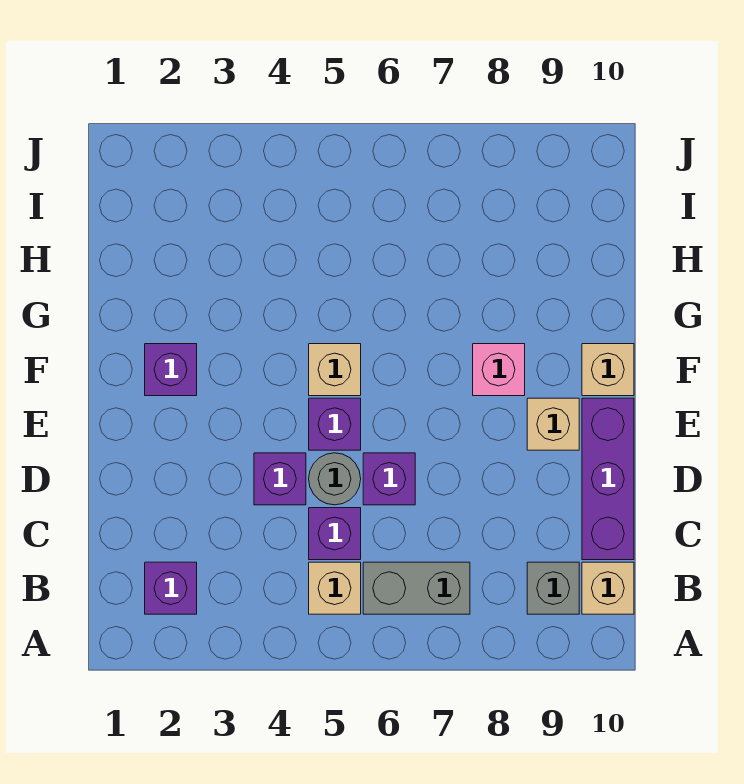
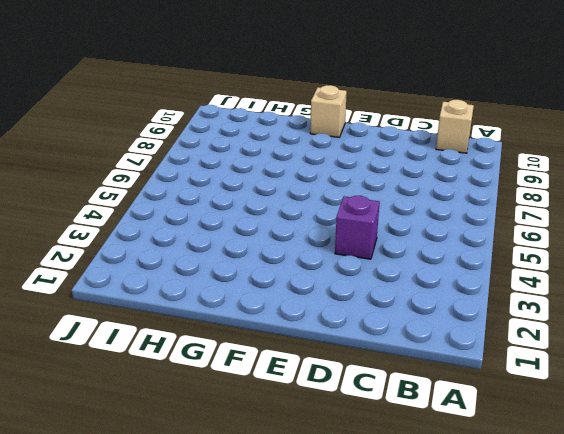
none -> purple 1x1 brick [145,562,197,614]
none -> tan 1x1 brick [309,562,361,614]
none -> grey 1x2 brick [363,562,470,614]

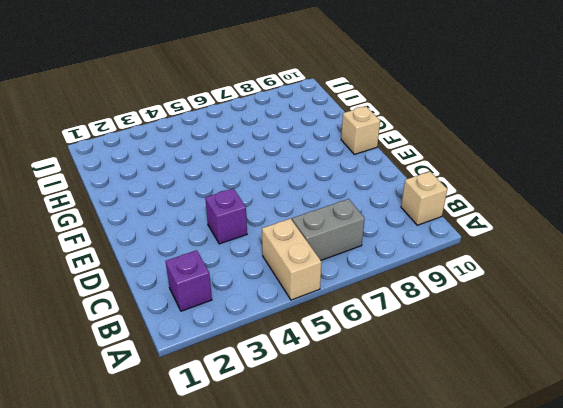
tan 1x2 brick [262,219,322,300] -> tan 1x1 brick [309,562,361,614]
none -> grey 1x1 brick [527,562,579,614]
none -> purple 1x1 brick [309,508,361,560]
none -> purple 1x3 brick [582,398,634,560]

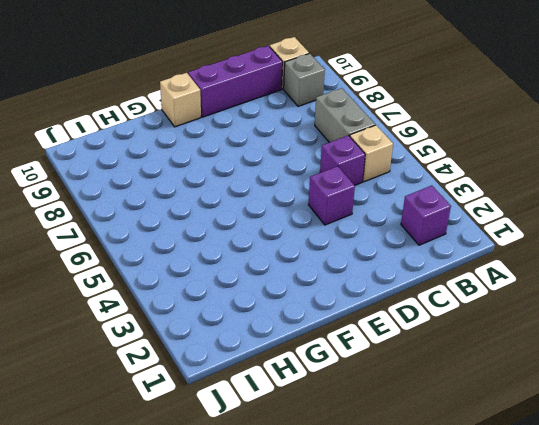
none -> grey 1x1 round brick [309,453,361,505]
none -> purple 1x1 brick [363,453,415,505]
none -> purple 1x1 brick [309,398,361,450]

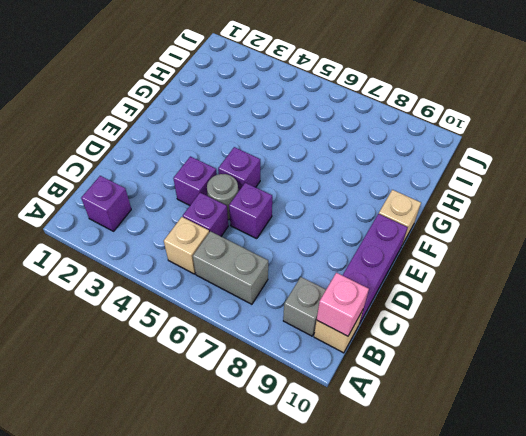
pink 1x1 brick [317,273,369,336] -> pink 1x1 brick moved to [473,344,525,396]
none -> tan 1x1 brick [527,398,579,450]
none -> purple 1x1 brick [145,344,197,396]
none -> tan 1x1 brick [309,344,361,396]

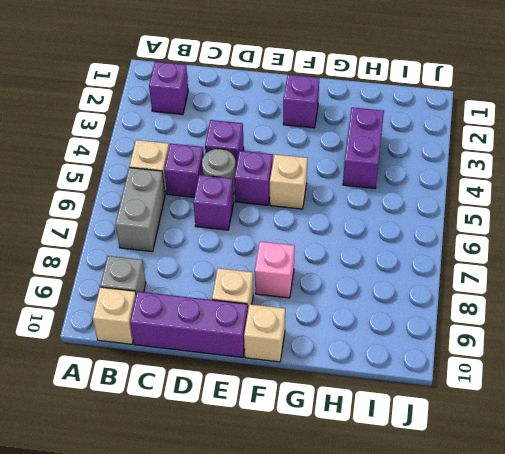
purple 1x2 brick [343,107,384,188] -> none

